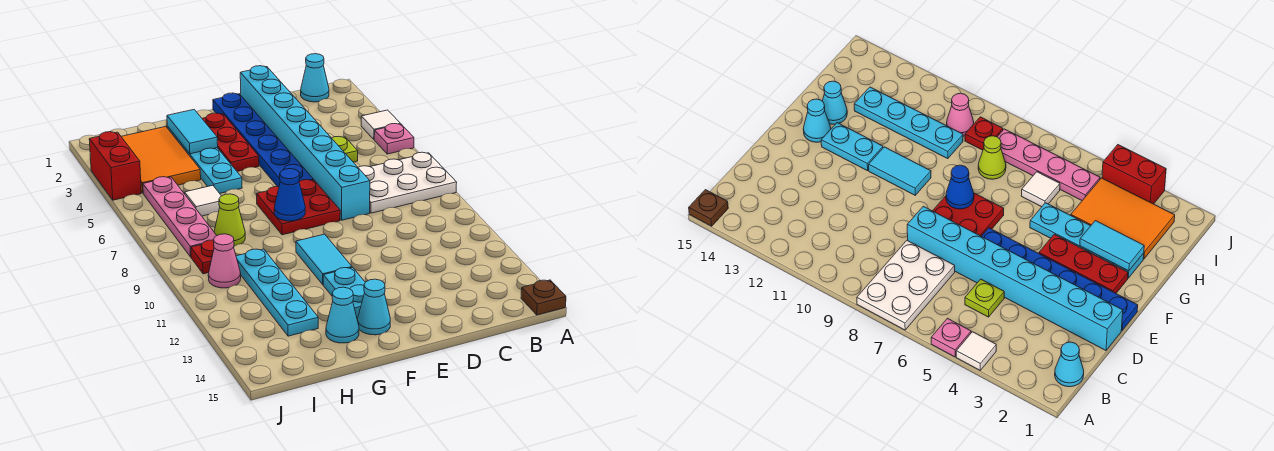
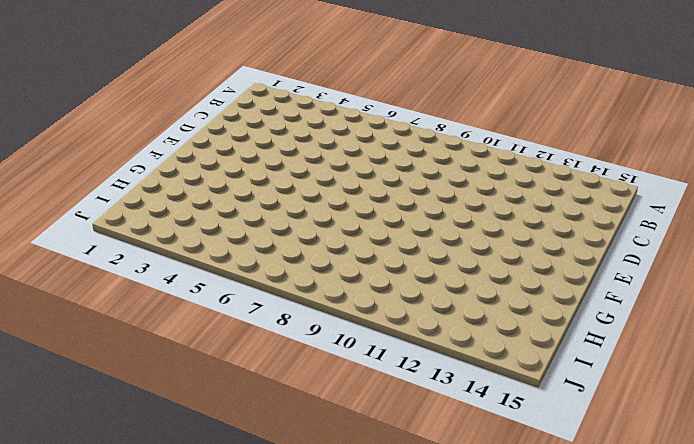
none -> white 1x1 tile [361,110,400,139]
none -> pink 1x1 plate [374,124,414,154]
none -> white 2x3 plate [358,152,457,213]

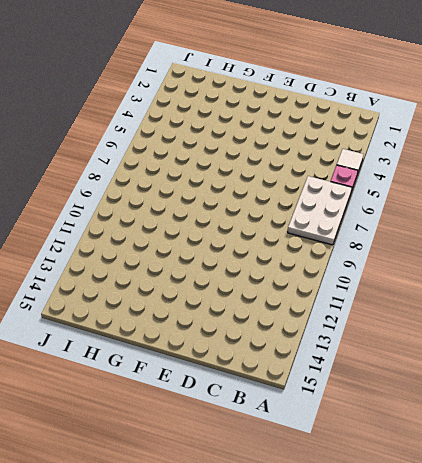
white 2x3 plate [288,176,352,245] -> white 2x3 plate turned to [358,152,457,213]
none -> brown 1x1 plate [521,280,566,315]
none -> cyan 1x1 cone [301,54,329,102]
none -> lime 1x1 plate [332,136,358,162]

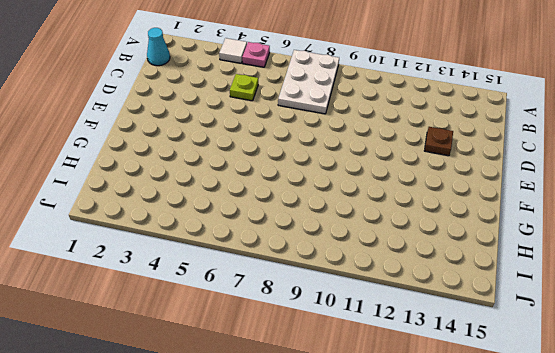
brown 1x1 plate [424,127,453,156] -> brown 1x1 plate moved to [521,280,566,315]
none -> cyan 1x8 brick [240,66,370,220]
none -> blue 1x6 plate [213,93,313,187]
none -> red 2x2 plate [257,180,340,235]

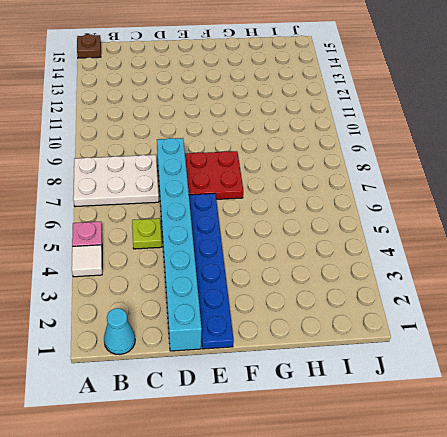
none -> red 1x3 plate [202,113,259,171]
none -> cyan 1x2 tile [296,234,352,285]
none -> cyan 1x2 plate [323,268,365,318]

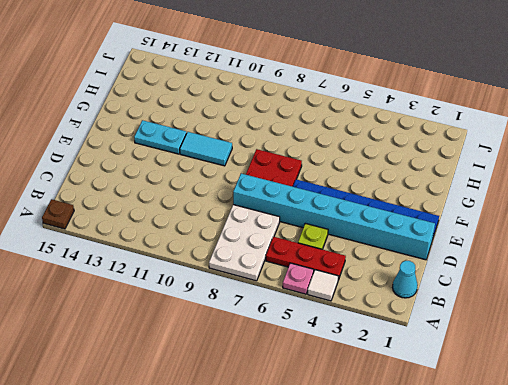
red 1x3 plate [266,237,346,280] -> red 1x3 plate moved to [202,113,259,171]
none -> cyan 1x1 cone [358,279,390,335]
none -> cyan 1x4 plate [167,126,242,193]
none -> cyan 1x1 cone [326,287,359,343]

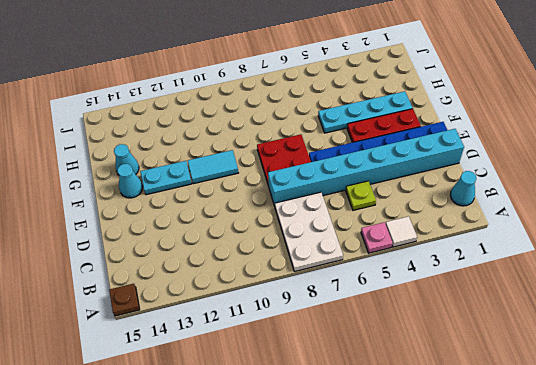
none -> orange 2x3 tile [121,127,201,193]
none -> white 1x1 tile [185,185,221,216]
none -> lime 1x1 cone [214,194,245,246]

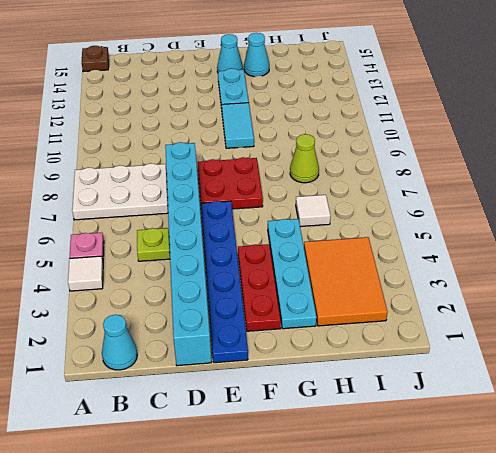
none -> cyan 1x4 plate [236,249,318,336]
none -> pink 1x4 plate [143,177,217,257]
none -> red 1x1 plate [191,240,214,274]

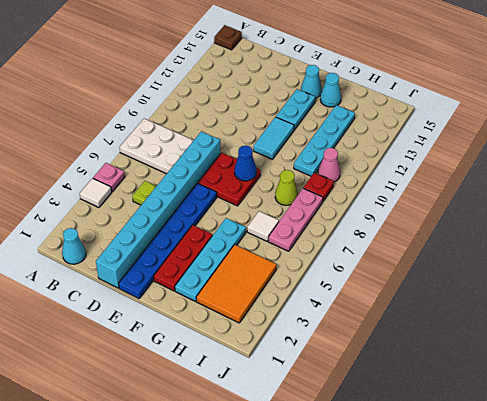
pink 1x3 plate [268,188,323,251] -> pink 1x4 plate [143,177,217,257]
none -> red 1x2 brick [89,132,141,200]
none -> cyan 1x2 tile [167,110,218,154]

